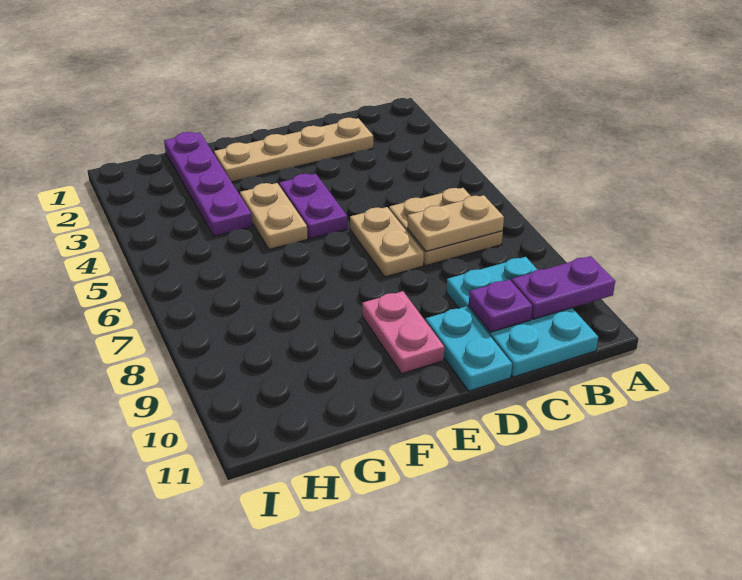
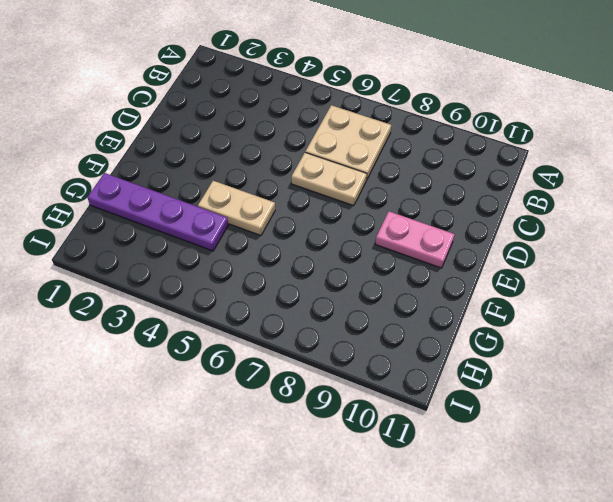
none -> cyan 2x3 plate [446,257,598,377]
none -> tan 1x4 plate [214,118,373,182]
none -> cyan 1x2 plate [426,306,512,391]

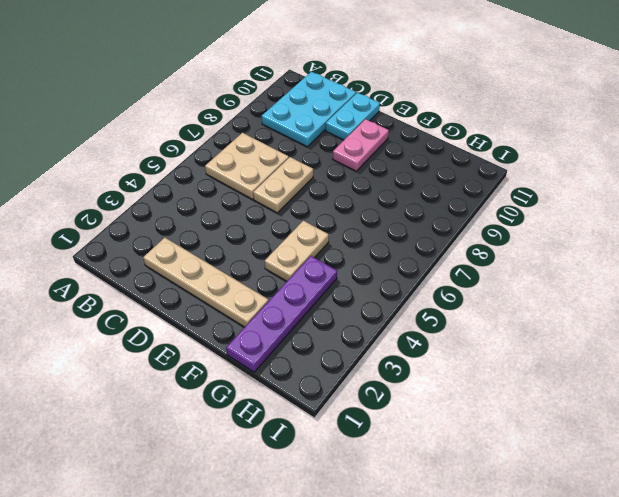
none -> purple 1x2 plate [279,174,347,239]
none -> purple 1x2 plate [512,256,615,319]
none -> tan 1x2 plate [407,195,504,251]

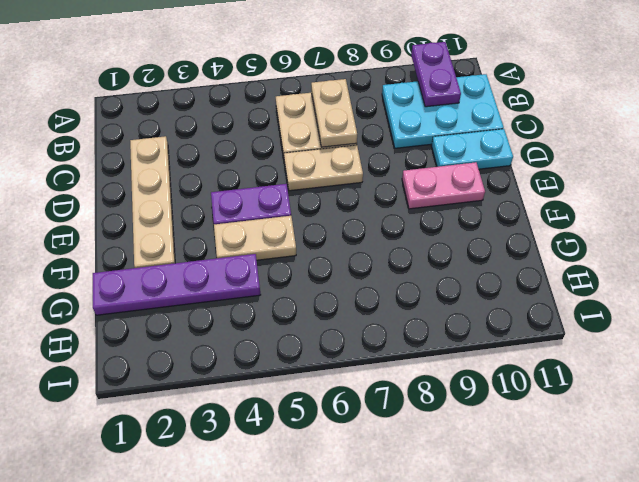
none -> purple 1x1 plate [469,279,532,332]

